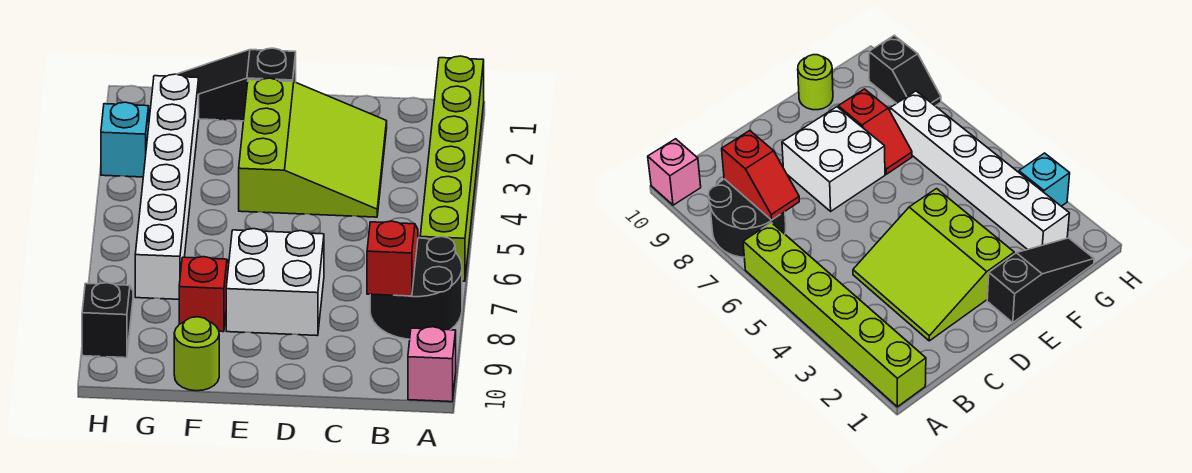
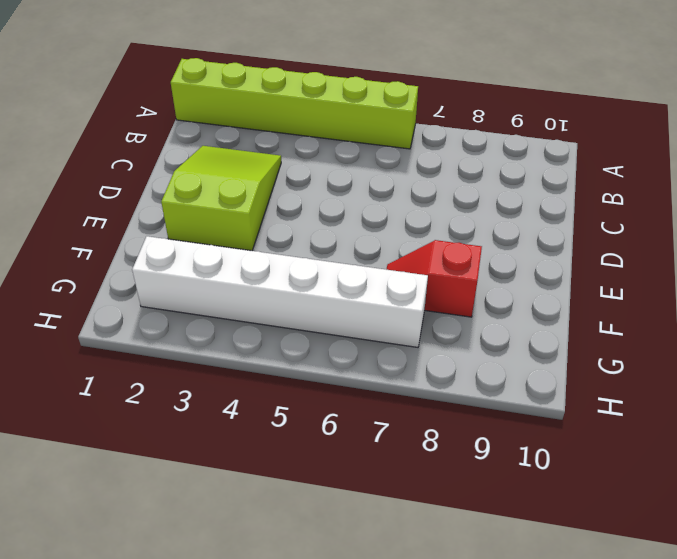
lime 2x3 slope [161,146,281,251] -> lime 3x3 slope [239,78,387,217]
none -> black 2x2 round brick [370,237,462,339]
none -> pink 1x1 brick [408,327,456,402]
none -> white 2x2 brick [226,229,324,336]

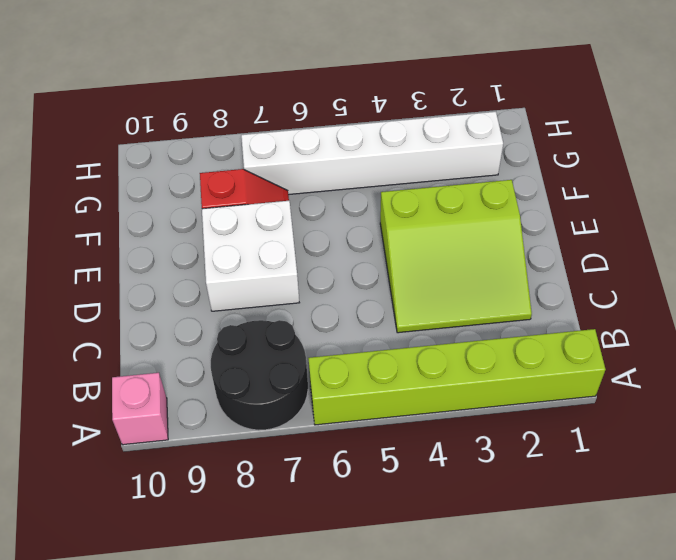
none -> black 1x3 slope [177,48,296,121]
none -> lime 1x1 round brick [174,317,219,391]
none -> cyan 1x1 brick [101,102,149,177]

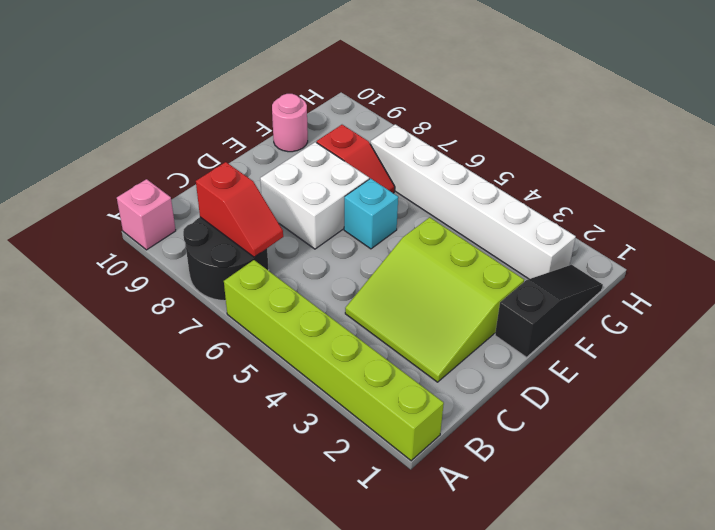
cyan 1x1 brick [344,178,398,249] -> cyan 1x1 brick moved to [101,102,149,177]
pink 1x1 round brick [272,94,308,152] -> lime 1x1 round brick [174,317,219,391]
none -> black 1x2 slope [82,283,133,358]

